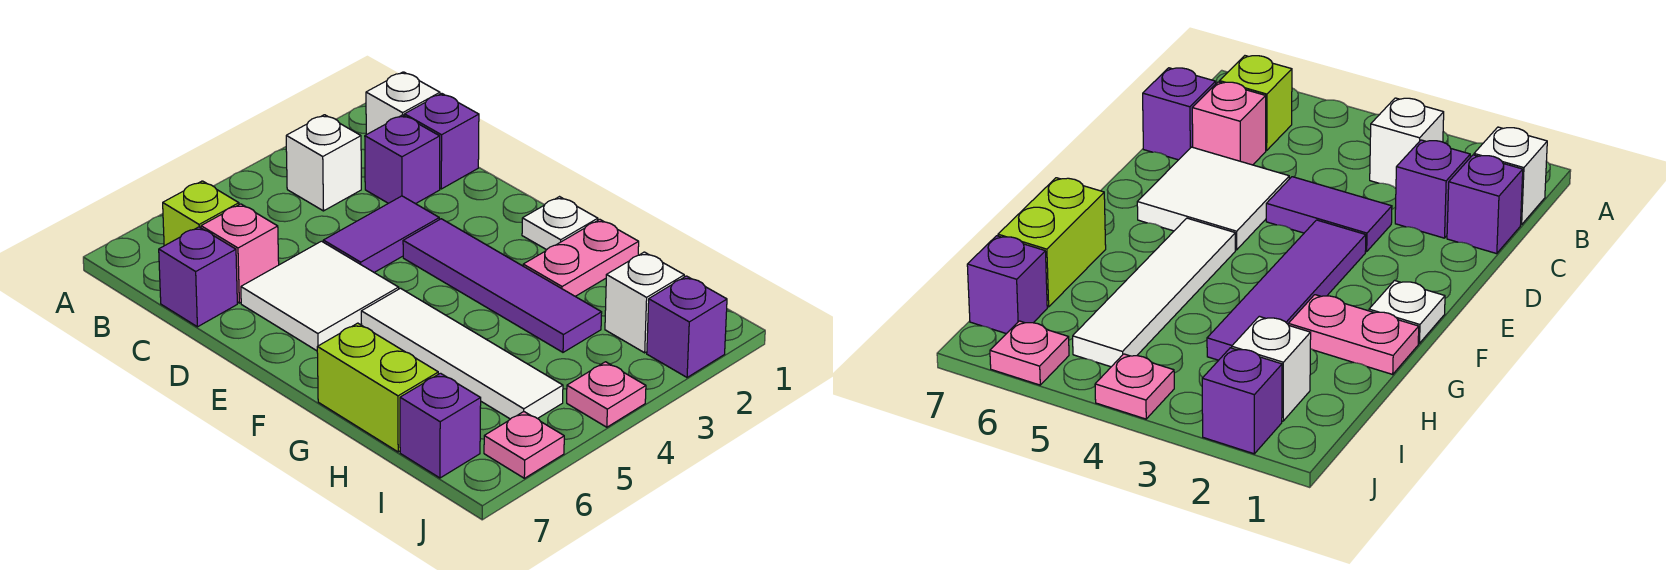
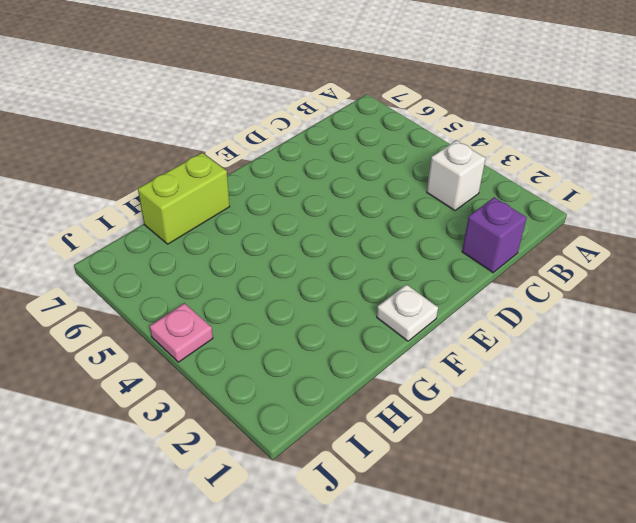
none -> white 1x1 brick [366,72,440,135]
none -> lime 1x1 brick [163,181,239,246]
none -> purple 1x1 brick [365,115,440,204]

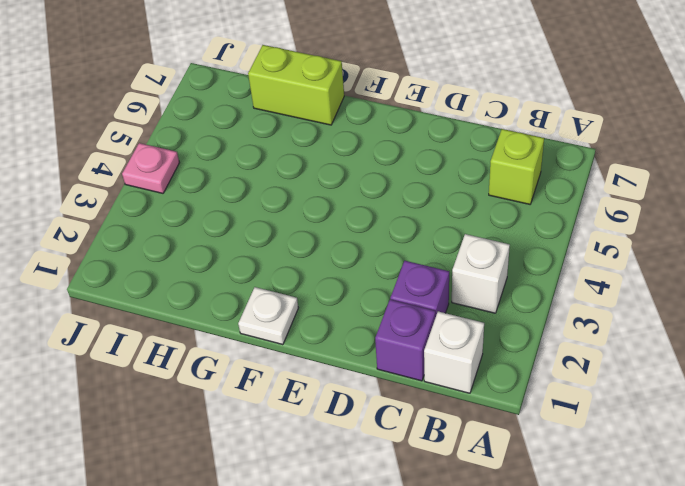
none -> pink 1x1 brick [201,204,279,303]
none -> purple 1x1 brick [159,227,237,327]
none -> purple 1x2 tile [323,196,439,273]

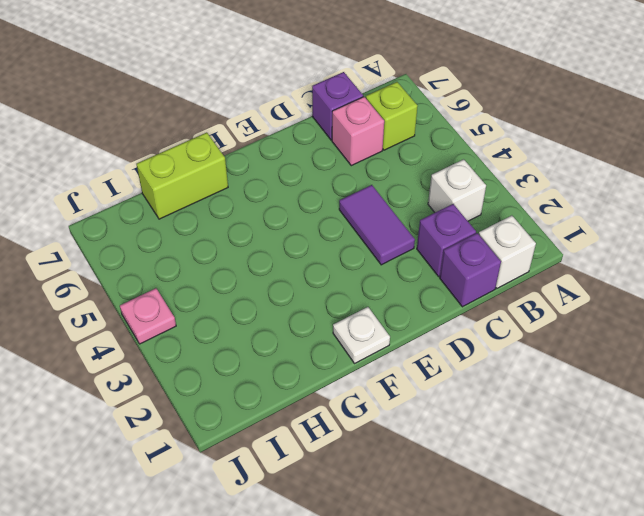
none -> white 2x2 tile [241,241,399,351]
none -> purple 1x4 tile [403,219,602,352]
none -> white 1x4 tile [361,288,563,419]

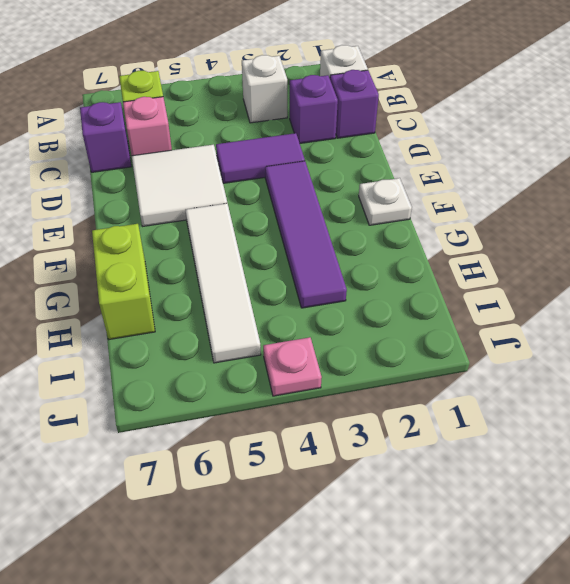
none -> pink 1x2 plate [523,219,639,296]
none -> white 1x1 brick [605,252,684,353]
none -> purple 1x1 brick [400,373,481,478]

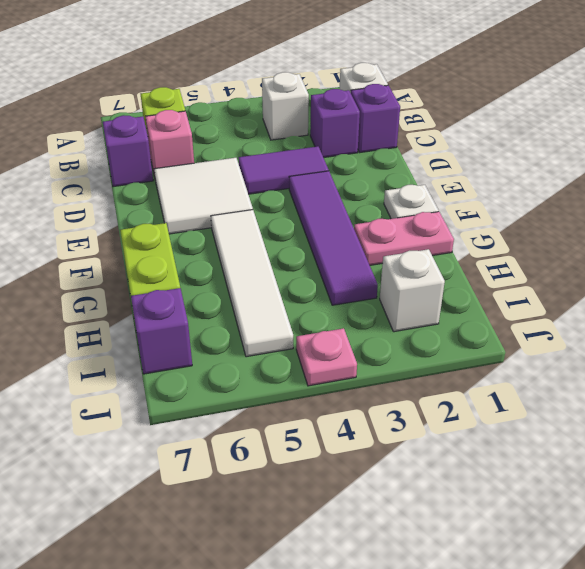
none -> purple 1x1 brick [647,276,727,377]
none -> pink 1x1 plate [484,412,564,478]

